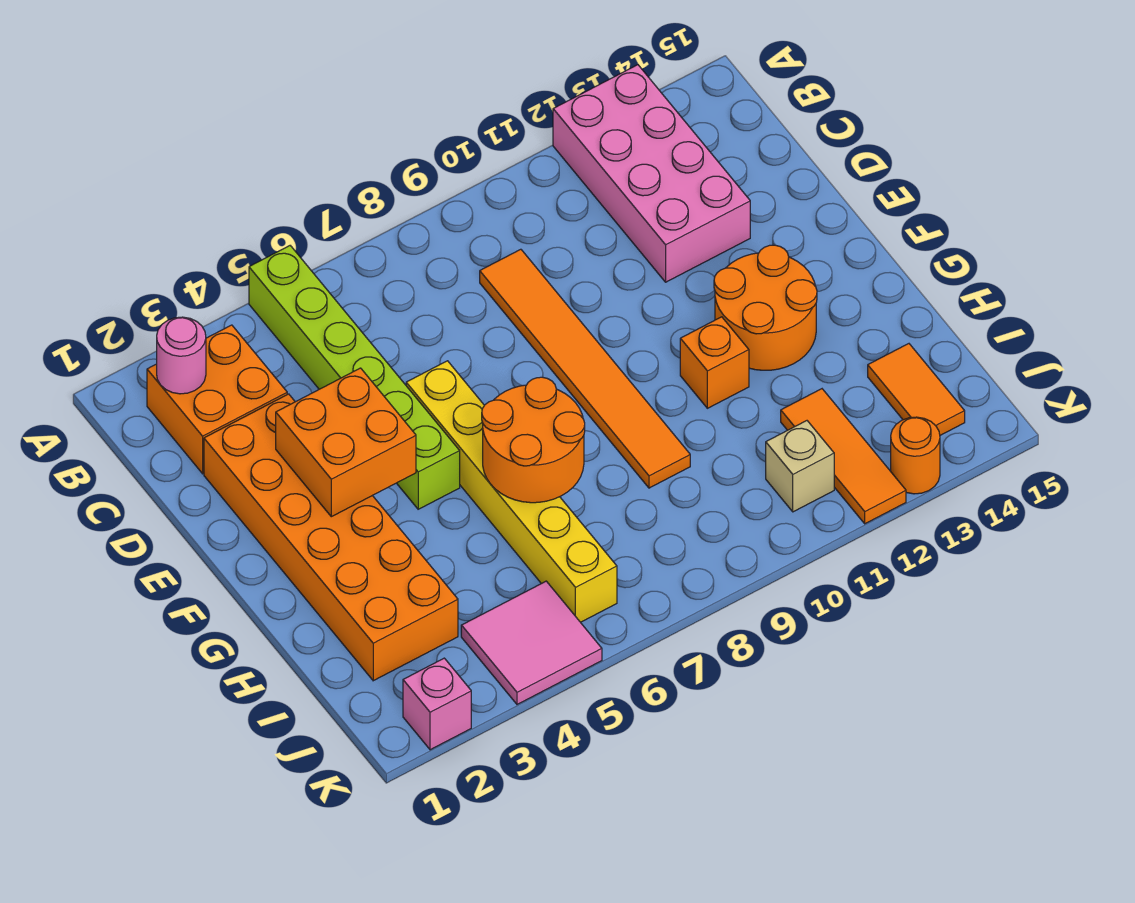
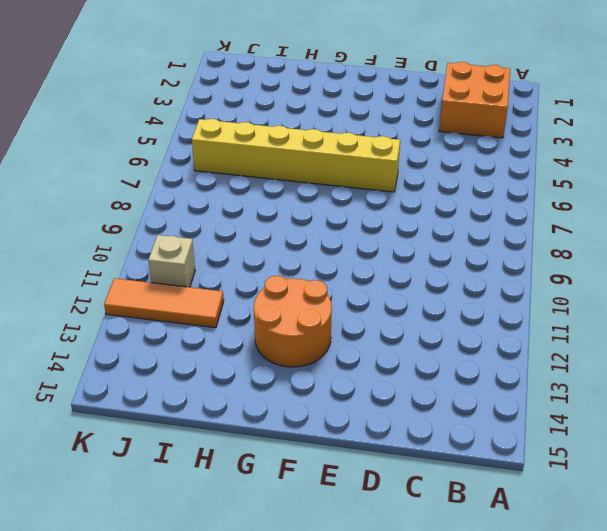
none -> lime 1x6 brick [249,246,460,509]
none -> pink 2x4 brick [553,65,750,282]
none -> orange 1x6 tile [480,249,690,488]

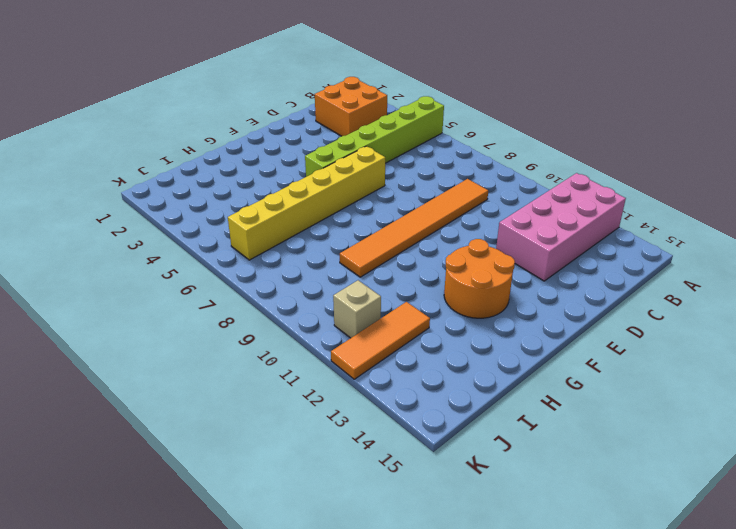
none -> orange 2x6 brick [204,394,458,681]
none -> orange 1x1 brick [680,317,749,408]
none -> orange 1x2 tile [868,344,965,435]

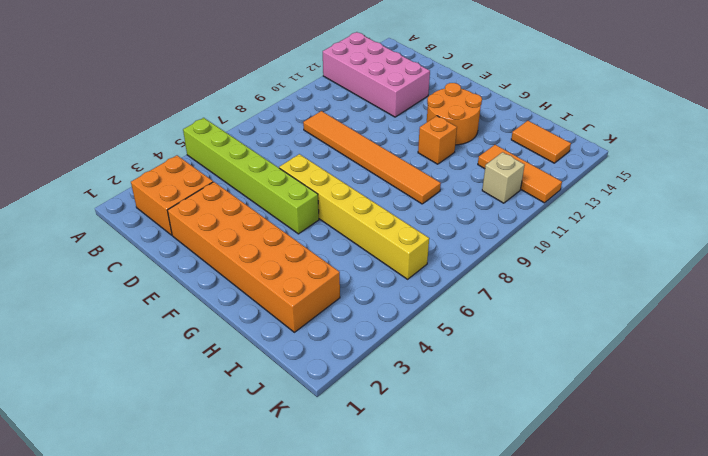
none -> pink 2x2 tile [461,581,602,704]
none -> pink 1x1 brick [403,658,471,750]
none -> orange 1x1 round brick [891,417,940,494]

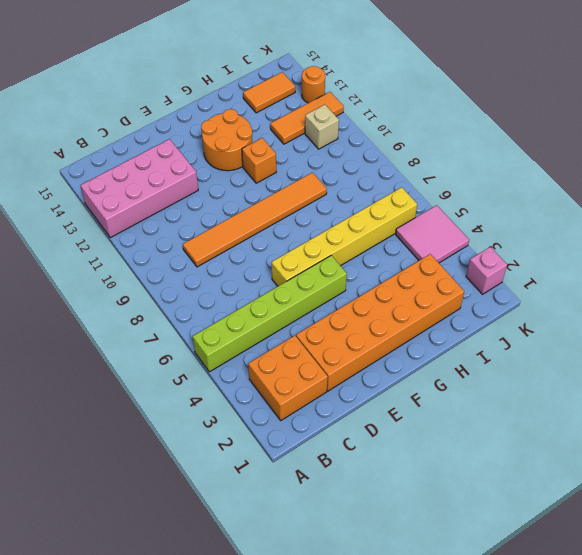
none -> pink 1x1 round brick [157,317,206,394]
none -> orange 2x2 brick [276,368,416,517]
none -> orange 2x2 round brick [482,377,585,503]

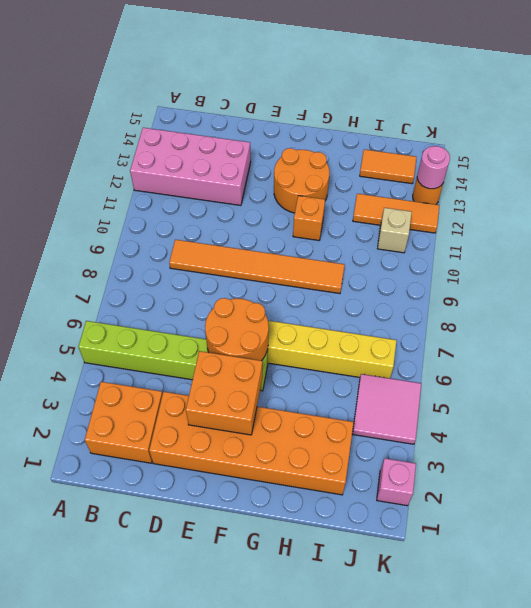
orange 2x2 round brick [205,298,269,361] -> orange 2x2 round brick moved to [482,377,585,503]
pink 1x1 round brick [417,146,450,189] -> pink 1x1 round brick moved to [157,317,206,394]

